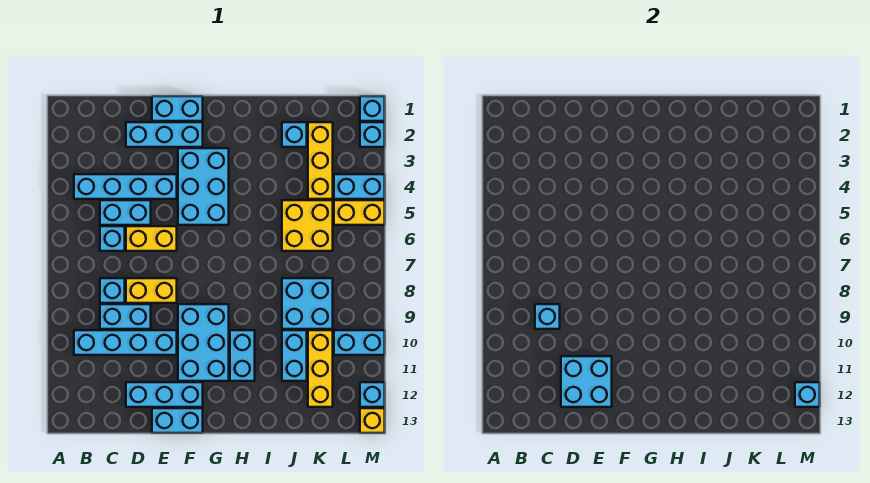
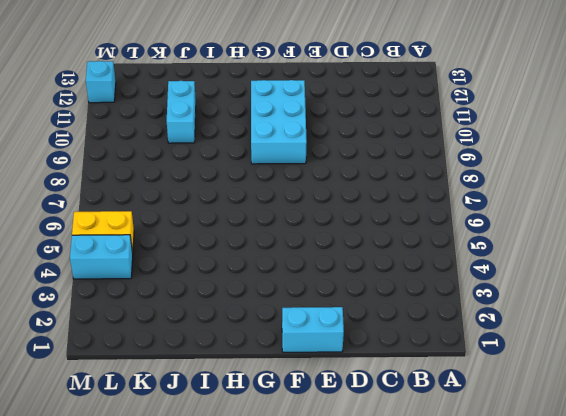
none -> cyan 1x4 brick [74,174,177,199]
none -> cyan 1x4 brick [74,330,177,355]
none -> cyan 1x2 brick [100,200,151,225]
none -> cyan 1x1 brick [100,226,125,251]

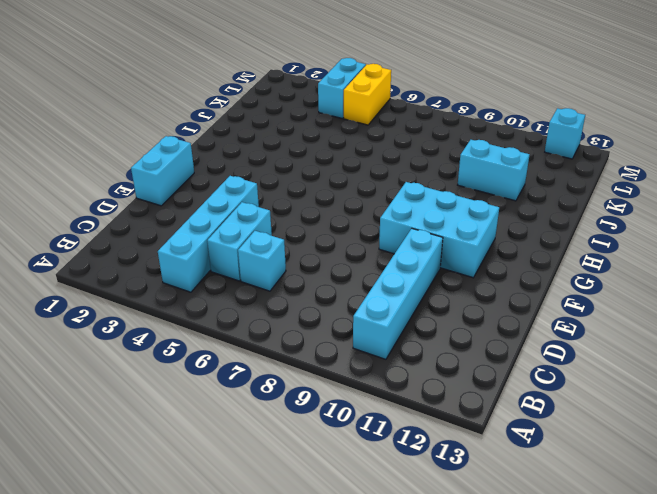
none -> cyan 1x1 brick [100,278,125,303]
none -> cyan 1x2 brick [100,304,151,329]
none -> cyan 1x3 brick [126,122,203,147]
none -> yellow 1x2 brick [126,226,177,251]

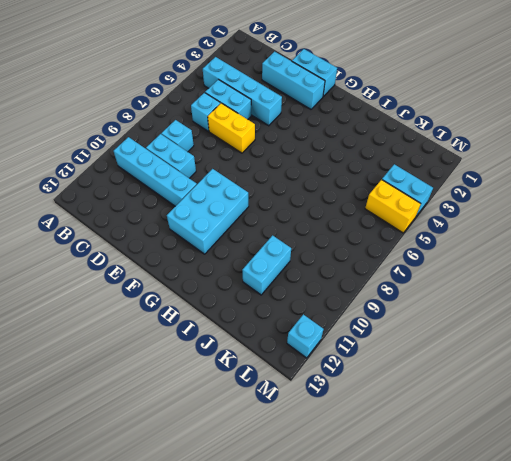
none -> yellow 1x2 brick [126,278,177,303]
none -> cyan 1x3 brick [126,382,203,407]
none -> cyan 1x2 brick [152,408,203,433]
none -> cyan 2x3 brick [178,148,229,225]

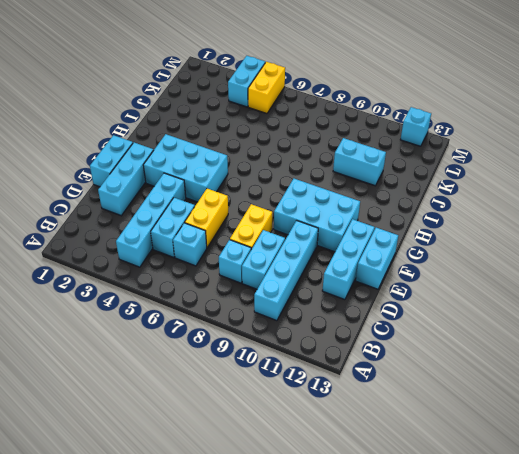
none -> cyan 1x2 brick [230,330,255,381]
none -> cyan 1x1 brick [282,122,307,147]
none -> yellow 2x2 brick [282,200,333,251]
none -> cyan 2x2 brick [282,278,333,329]

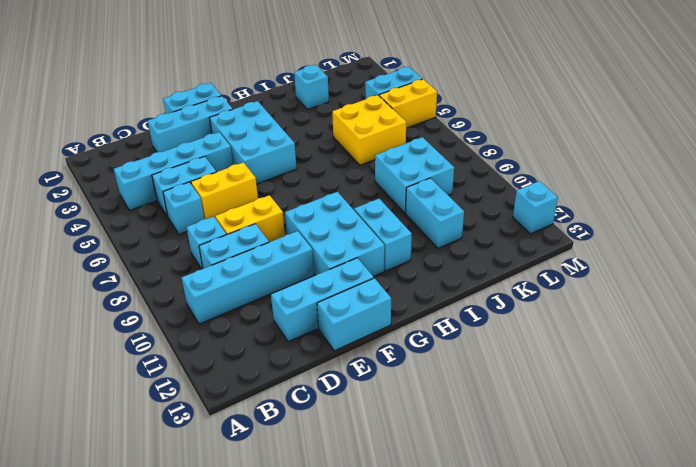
none -> yellow 1x3 brick [308,122,333,199]
none -> yellow 1x3 brick [308,330,333,407]
none -> cyan 1x2 brick [334,330,385,355]
none -> cyan 1x1 brick [360,96,385,121]

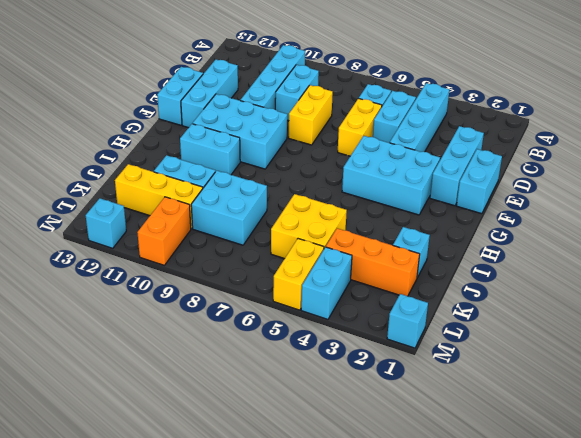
orange 1x3 brick [326,228,420,296] -> yellow 1x3 brick [308,122,333,199]
orange 1x2 brick [137,197,191,265] -> cyan 1x2 brick [334,330,385,355]
none -> cyan 1x1 brick [100,278,125,303]
none -> cyan 1x1 brick [360,122,385,147]
none -> yellow 1x1 brick [360,408,385,433]
none -> cyan 1x1 brick [535,304,560,329]

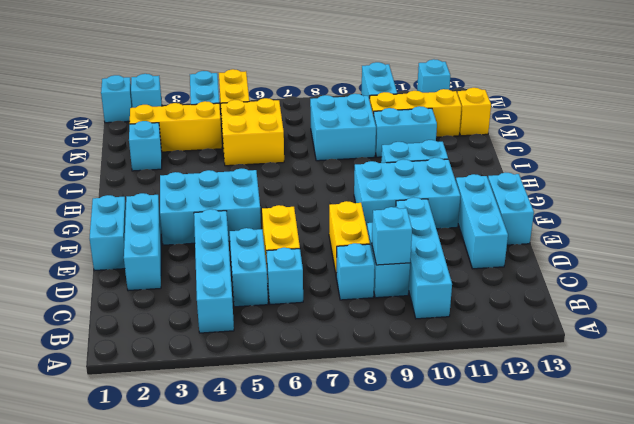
yellow 1x1 brick [457,88,491,136] -> yellow 1x1 brick moved to [360,408,385,433]
none -> cyan 2x2 brick [561,356,612,407]
none -> cyan 1x1 brick [795,382,820,407]

